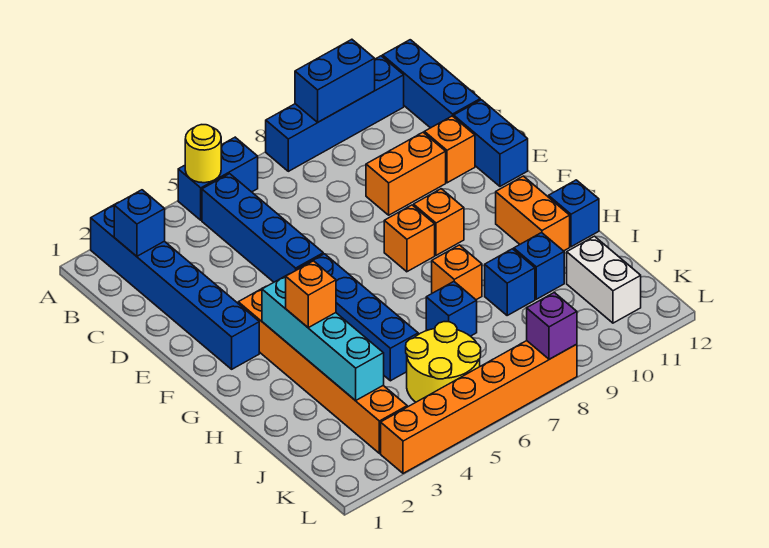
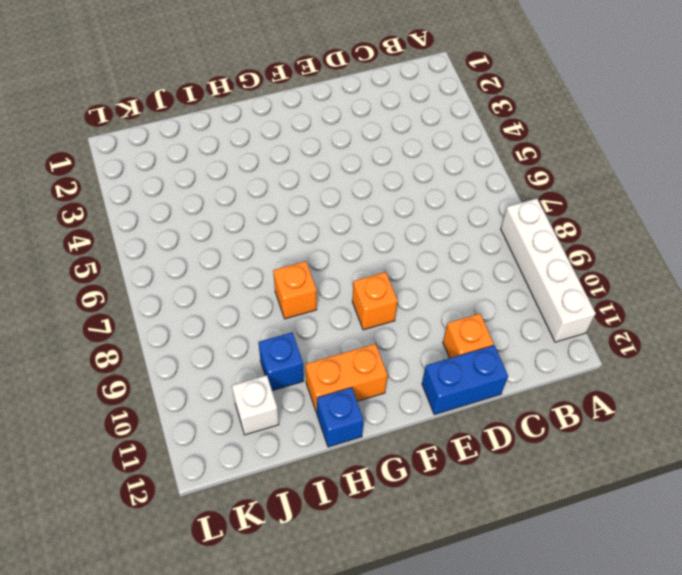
white 1x4 brick [501,199,596,342] -> blue 1x4 brick [266,56,404,171]
white 1x1 brick [232,375,279,435] -> white 1x2 brick [567,236,641,323]
none -> blue 1x6 brick [91,203,259,369]
none -> blue 1x2 brick [178,137,258,220]
none -> blue 1x3 brick [383,40,480,128]

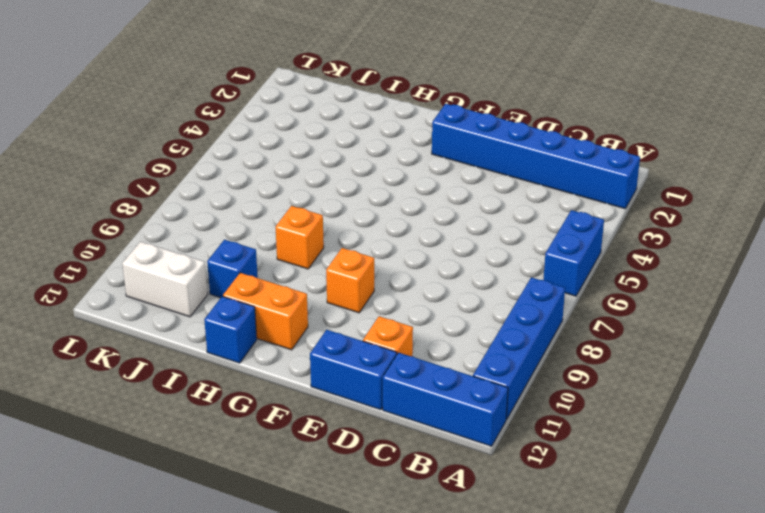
none -> blue 1x4 brick [202,174,323,282]
none -> orange 1x2 brick [366,133,446,215]
none -> orange 1x6 brick [238,287,407,453]

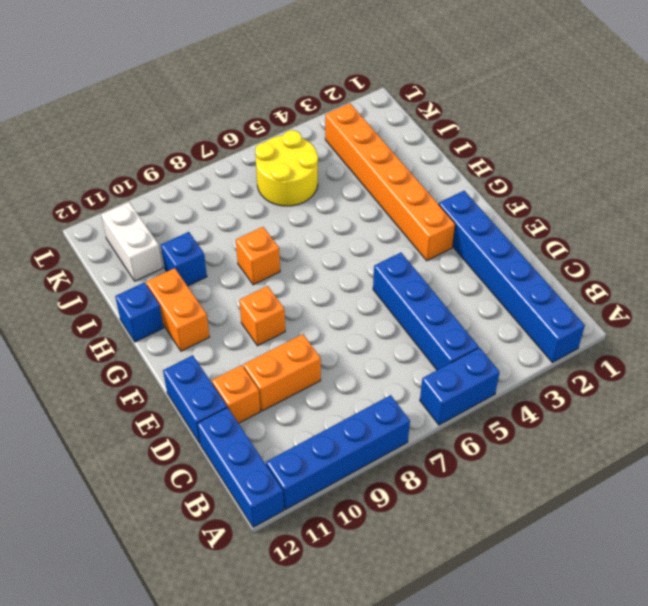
none -> blue 1x4 brick [297,254,418,381]
none -> orange 1x1 brick [384,205,435,272]
none -> blue 1x1 brick [426,282,477,336]

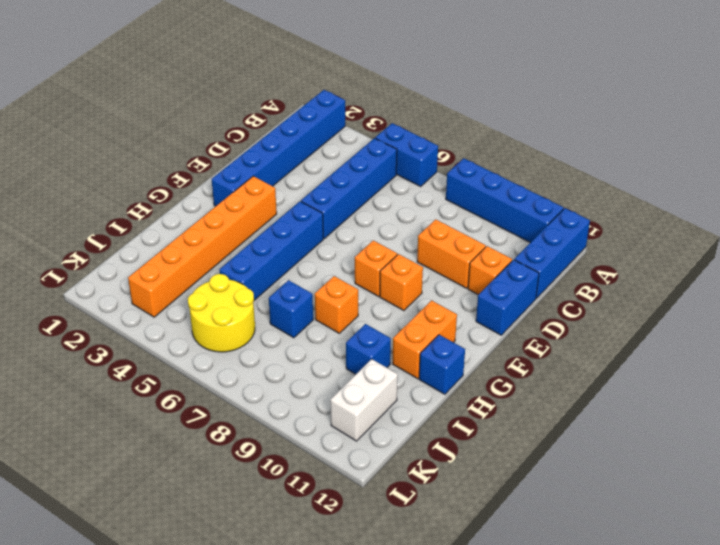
none -> blue 1x1 brick [485,249,535,315]
none -> orange 1x6 brick [381,341,577,473]
none -> yellow 1x1 round brick [185,125,221,183]

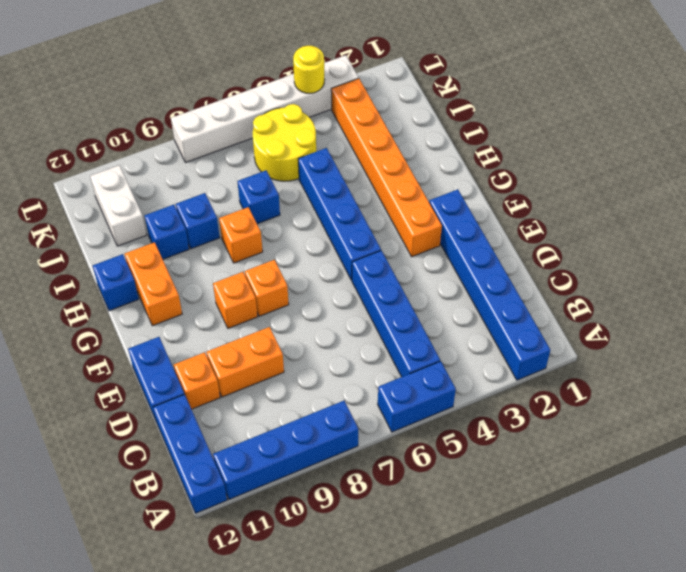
white 1x6 brick [171,55,359,163] -> orange 1x6 brick [381,341,577,473]
yellow 1x1 round brick [293,46,325,93] -> yellow 1x1 round brick moved to [185,125,221,183]
none -> blue 1x2 brick [295,39,375,122]
none -> blue 1x1 brick [114,190,165,256]
none -> cyan 1x4 brick [262,274,384,401]

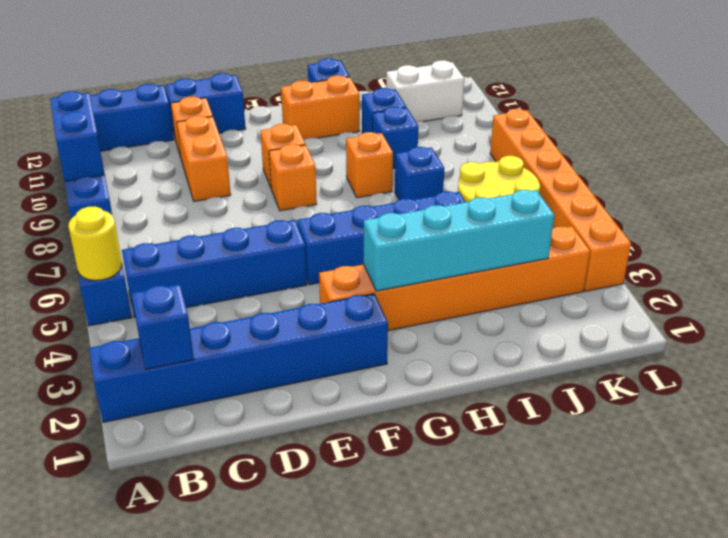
none -> purple 1x1 brick [527,293,577,359]
none -> orange 1x1 brick [286,261,336,328]

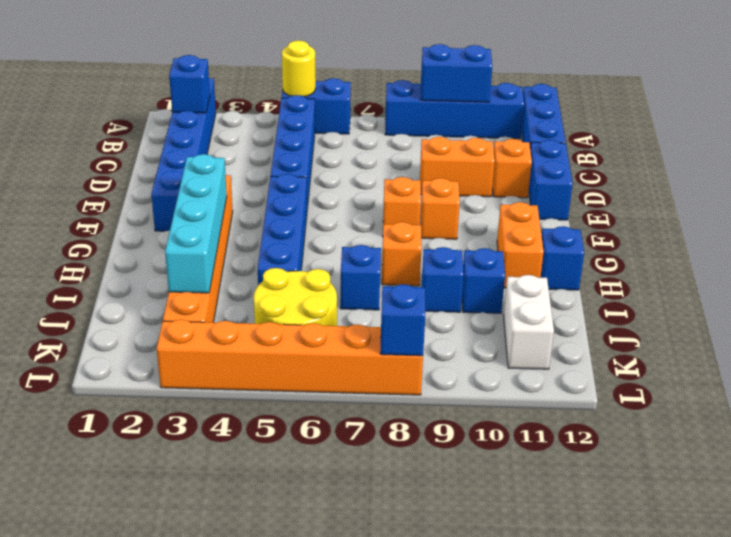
blue 1x1 brick [380,284,425,356] -> purple 1x1 brick [527,293,577,359]
none -> orange 1x1 brick [286,261,336,328]

